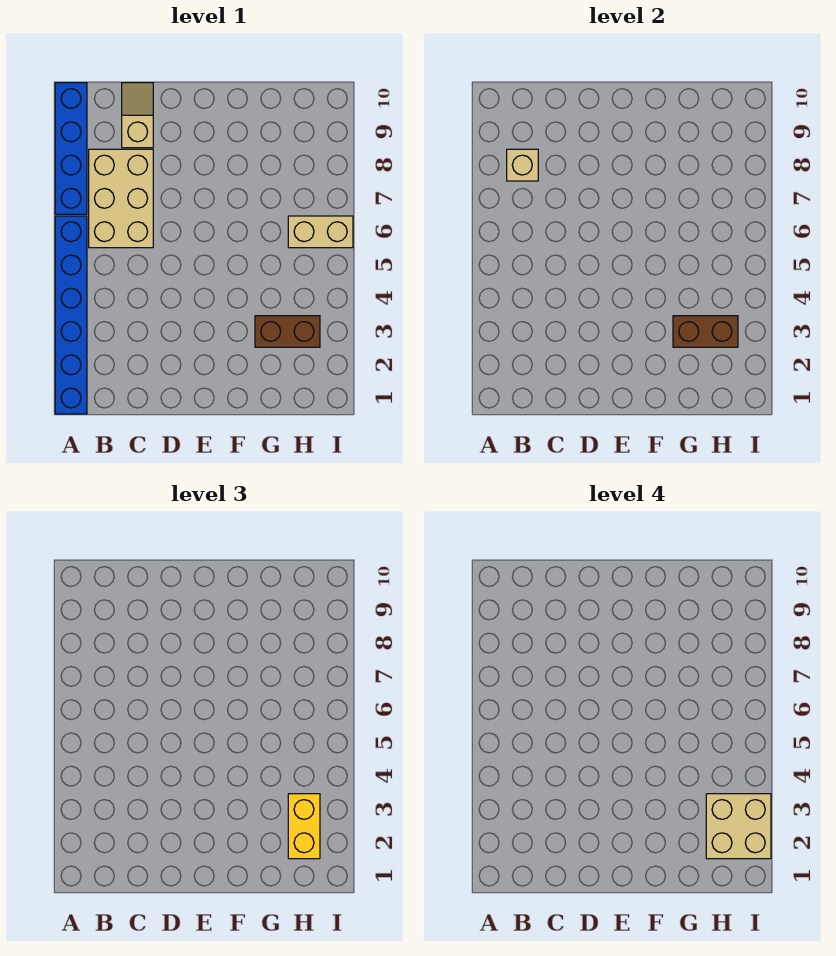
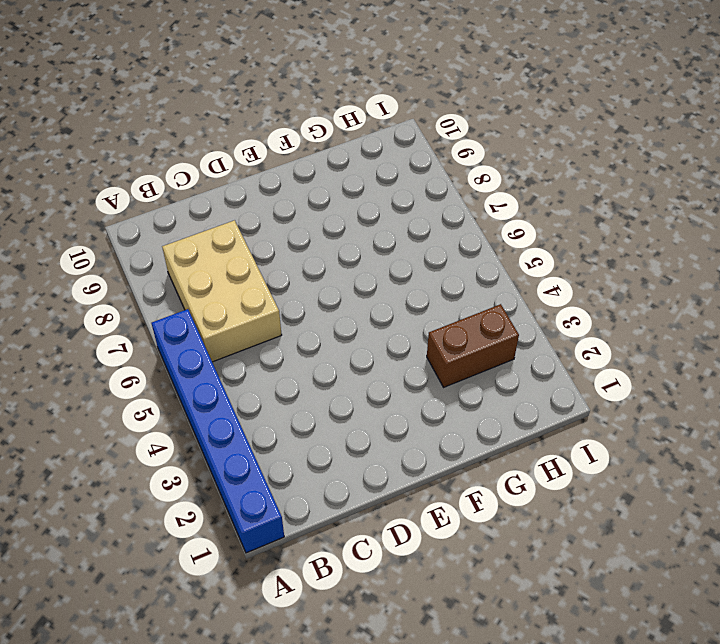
none -> blue 1x4 brick [55,83,87,214]
none -> tan 1x2 slope [122,83,153,148]

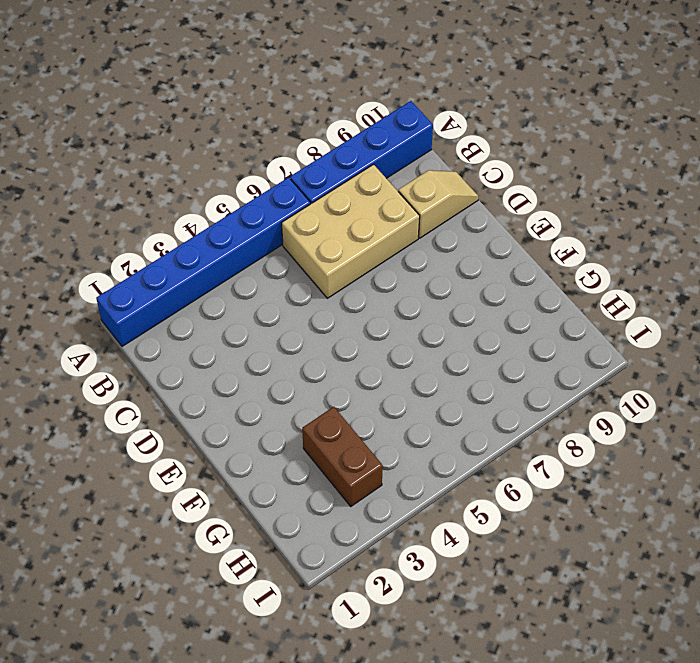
none -> tan 1x2 brick [288,216,353,248]
none -> tan 1x1 brick [507,149,538,181]

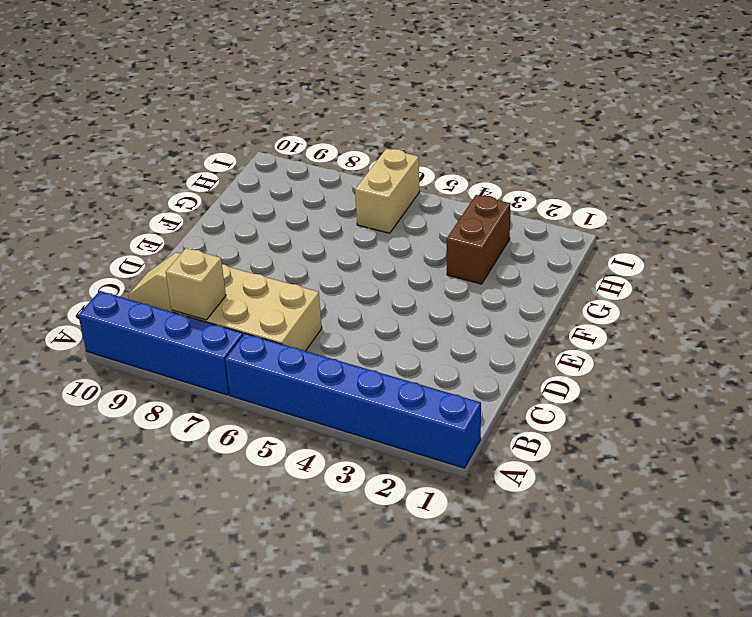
none -> brown 1x2 brick [673,316,738,347]
none -> yellow 1x2 brick [288,794,320,859]

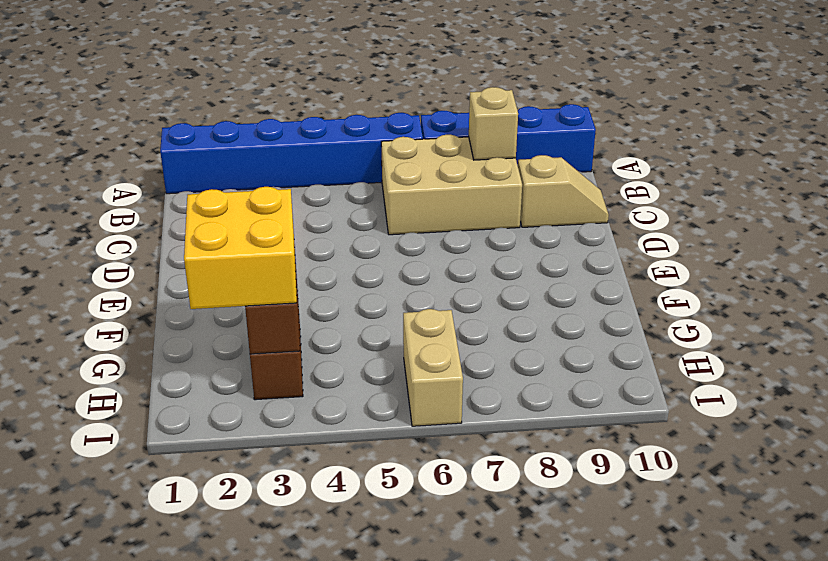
yellow 2x2 brick [184,187,297,309] -> yellow 1x2 brick [288,794,320,859]
none -> tan 2x2 brick [706,794,771,859]

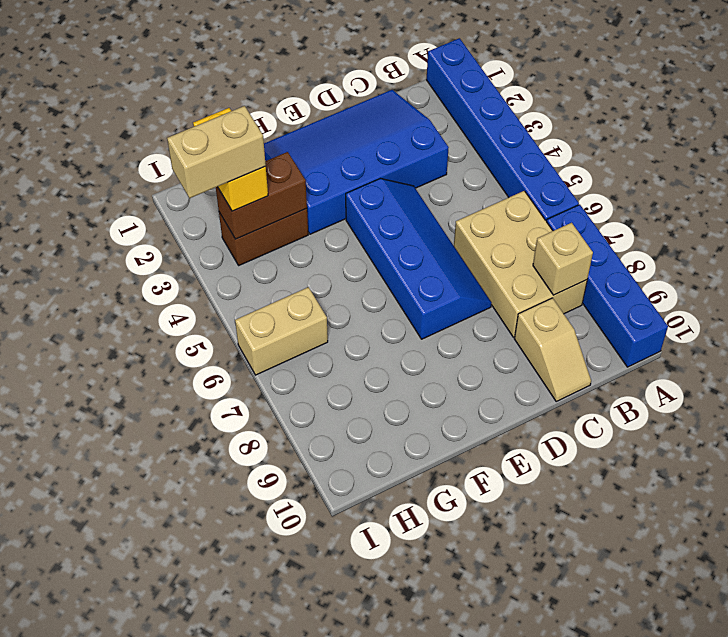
blue 3x4 slope [264,90,449,234] -> none
blue 2x4 slope [346,179,492,339] -> none
tan 1x2 brick [167,106,266,198] -> tan 2x2 brick [706,794,771,859]

